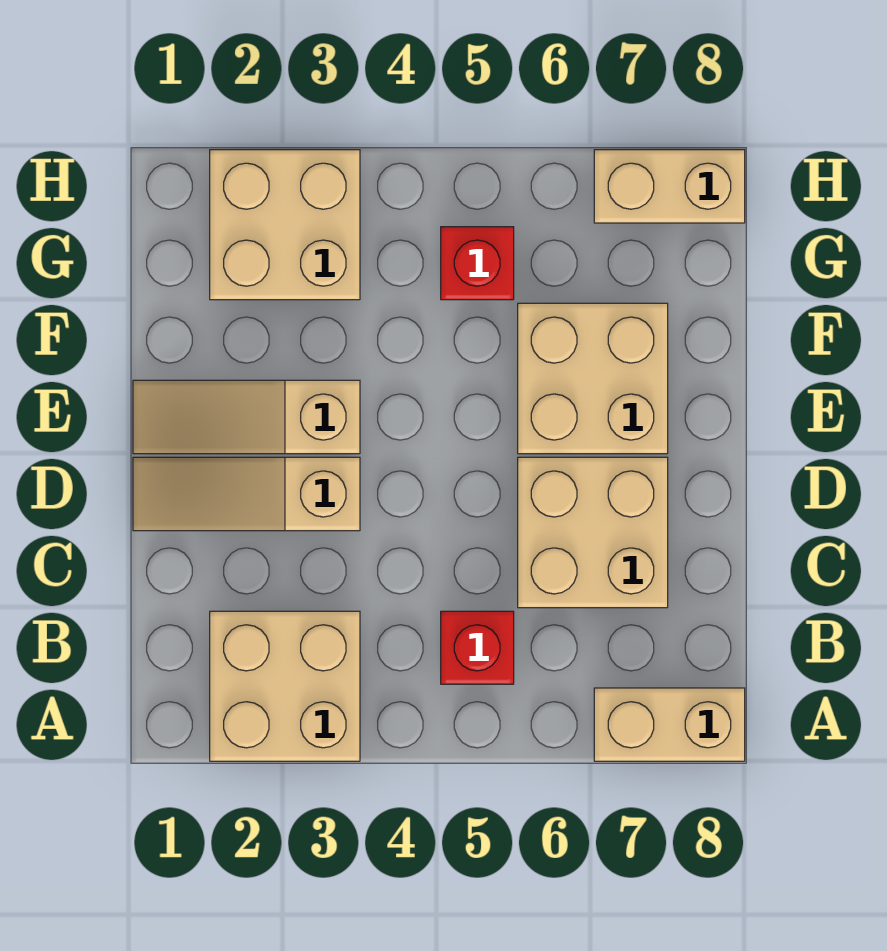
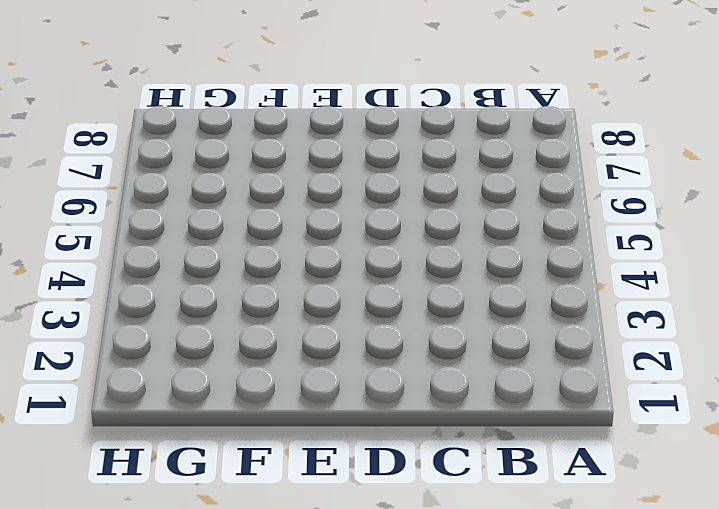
none -> tan 2x2 brick [210,611,360,761]
none -> tan 1x2 brick [594,688,745,761]

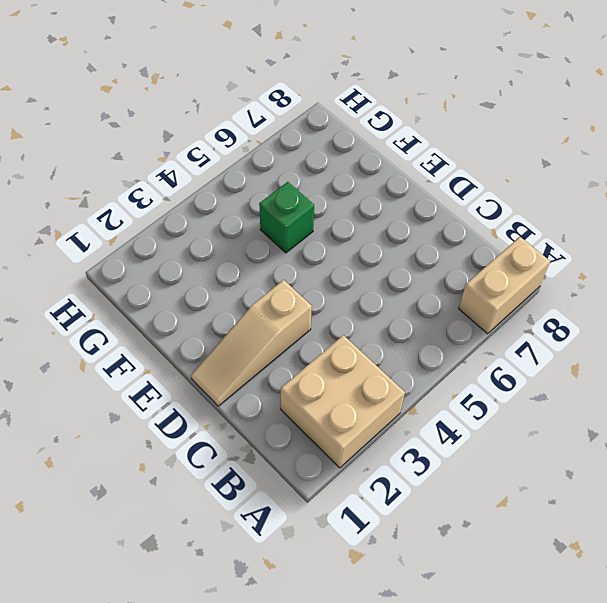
green 1x1 brick [259,182,314,253] -> none
none -> red 1x1 brick [441,611,514,684]
none -> tan 2x2 brick [518,457,668,608]

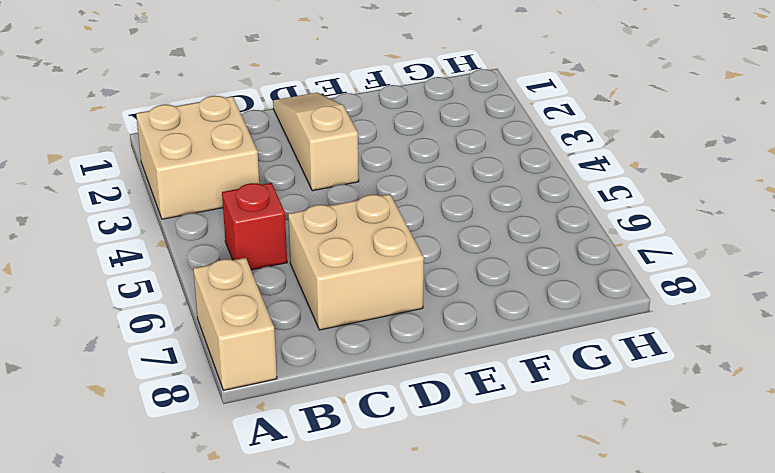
none -> tan 1x3 slope [133,380,360,454]
none -> tan 2x2 brick [518,303,668,454]

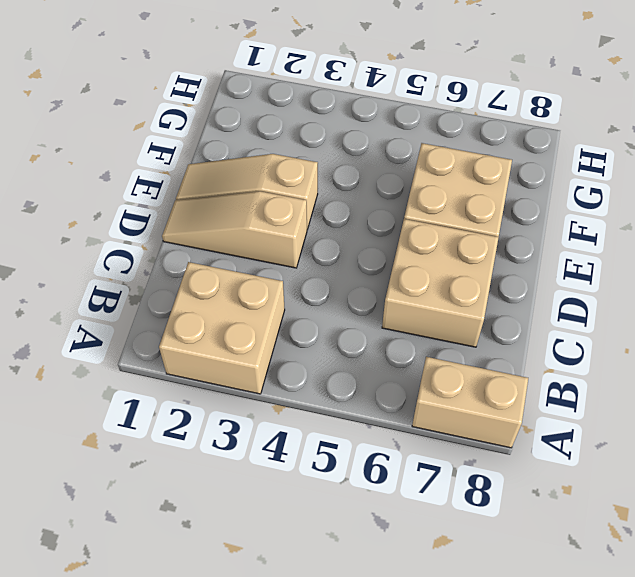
none -> red 1x1 brick [441,611,514,684]
none -> tan 2x2 brick [210,150,360,300]

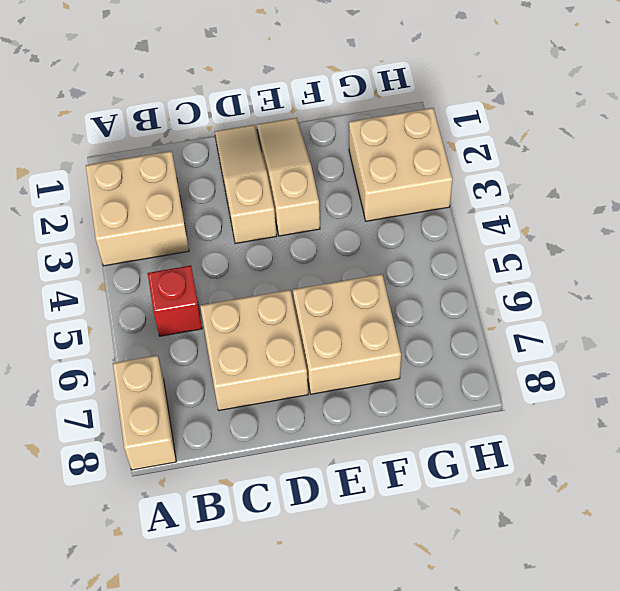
none -> red 1x1 brick [441,227,514,300]
none -> tan 1x2 brick [594,150,745,223]

